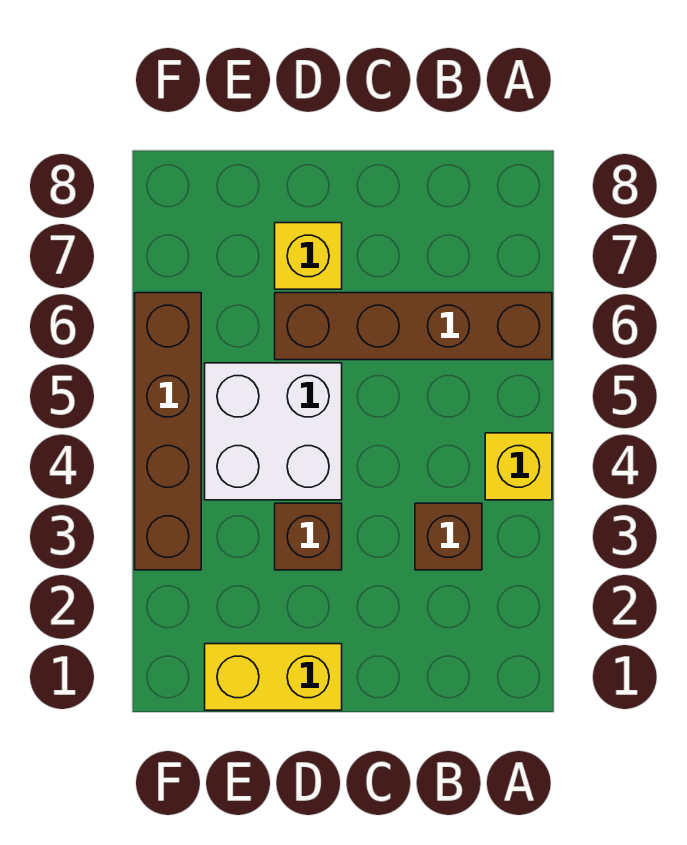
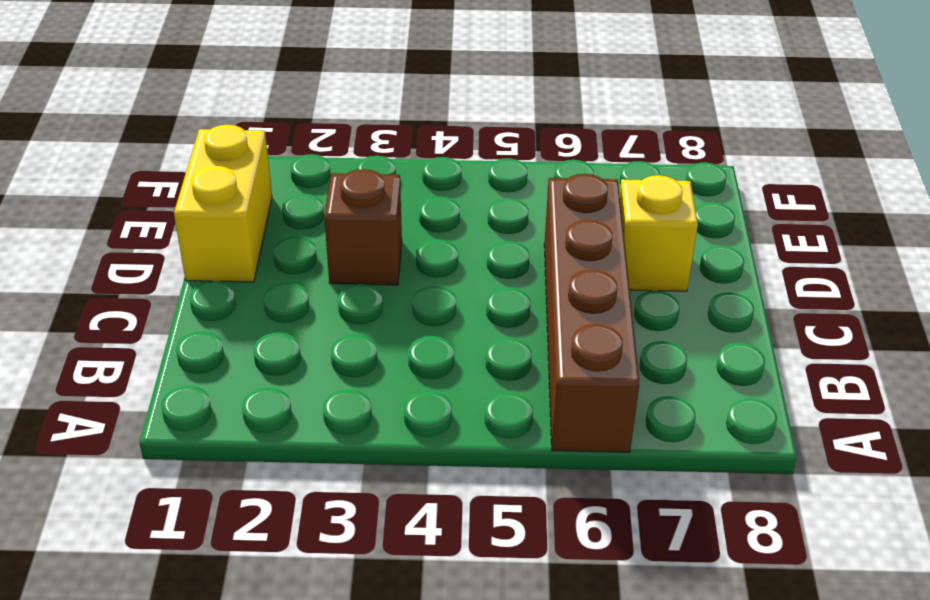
none -> yellow 1x1 brick [485,433,552,500]
none -> brown 1x1 brick [415,503,482,570]

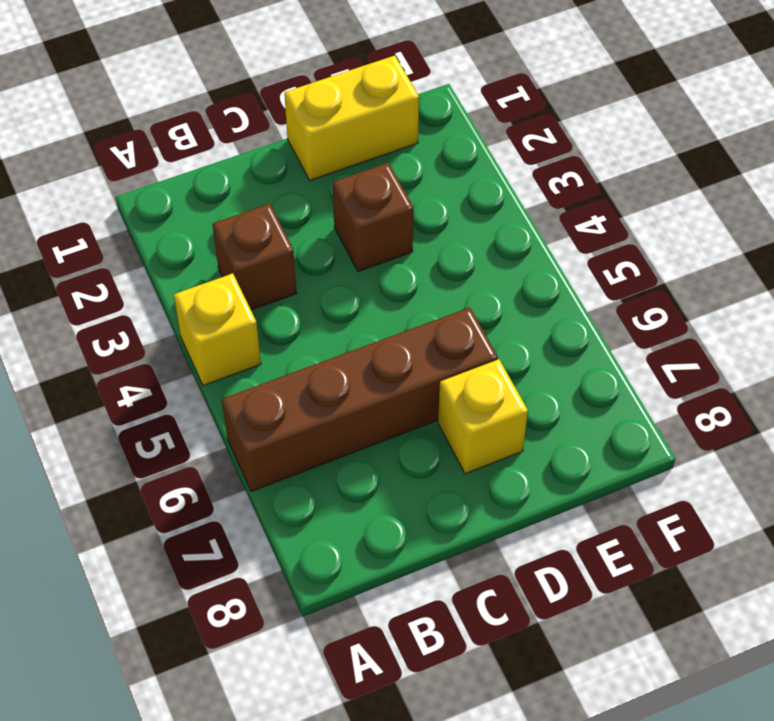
none -> white 2x2 brick [205,363,342,500]
none -> brown 1x4 brick [135,293,201,570]

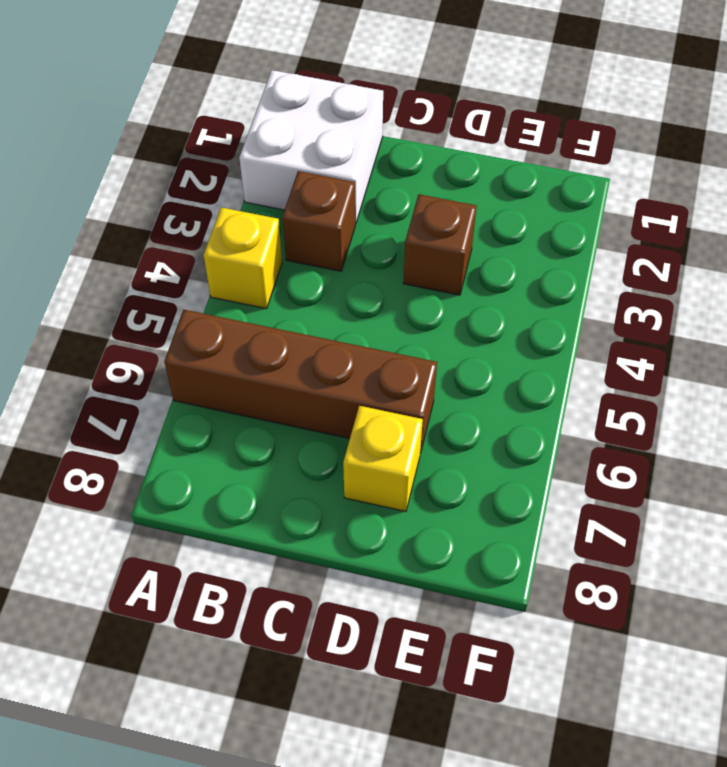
white 2x2 brick [239,70,383,224] -> white 2x2 brick moved to [205,363,342,500]
none -> yellow 1x2 brick [205,644,342,710]
none -> brown 1x4 brick [135,293,201,570]

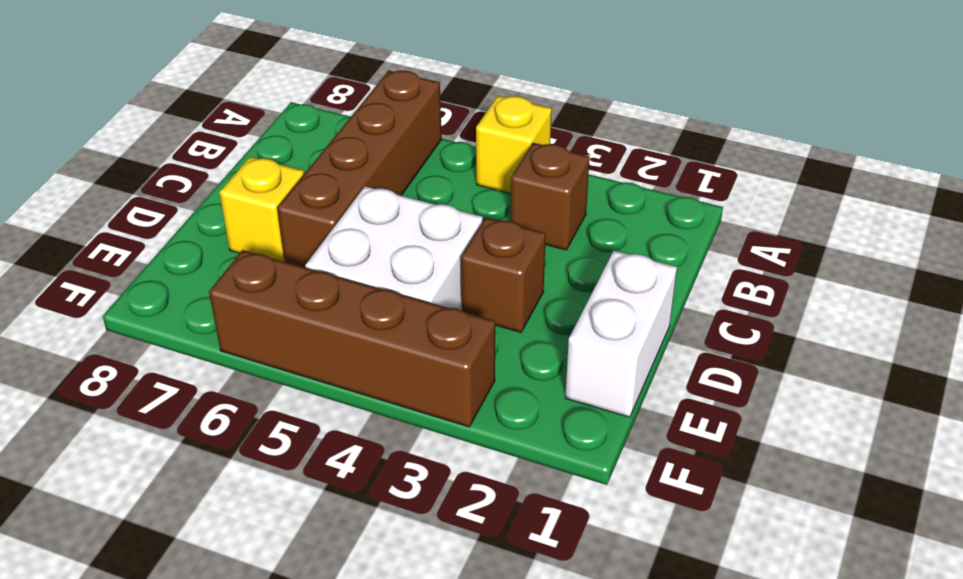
white 1x2 brick [565,251,677,417] -> yellow 1x2 brick [205,644,342,710]

